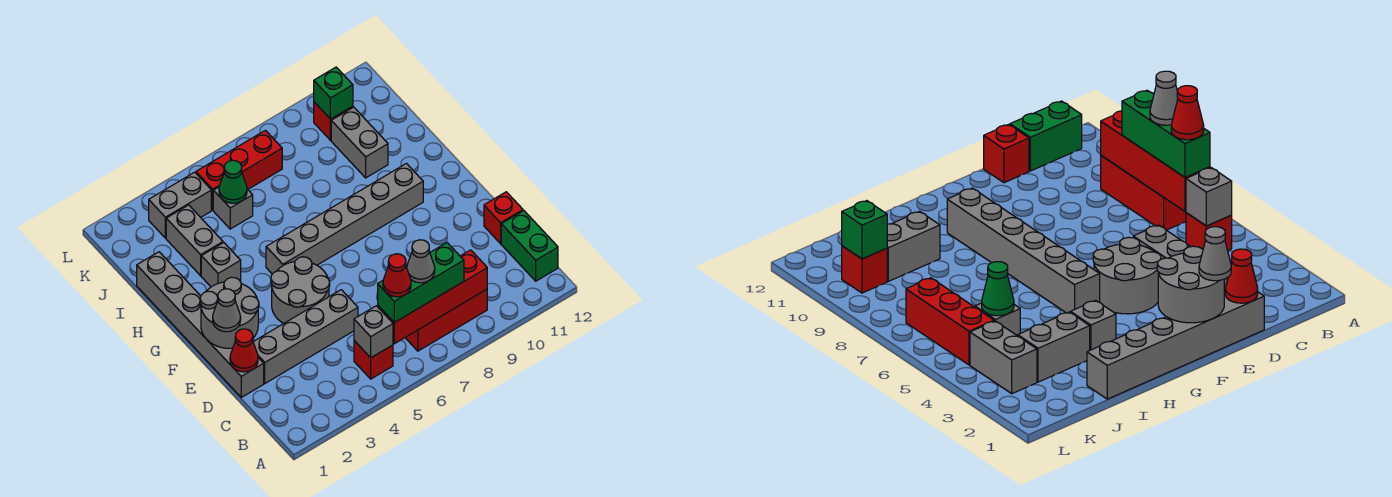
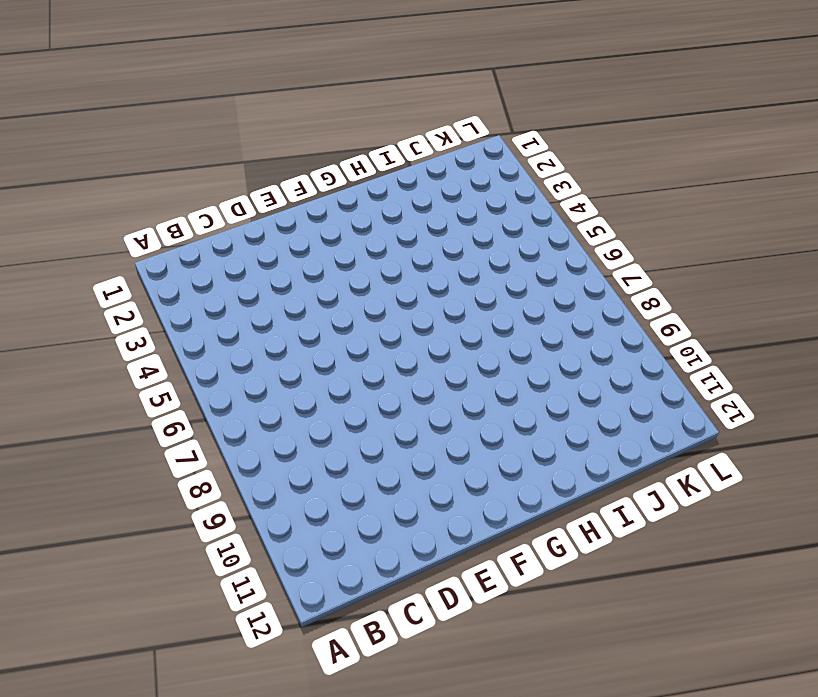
none -> red 1x1 brick [354,341,393,379]
none -> red 1x3 brick [405,289,487,351]
none -> green 1x2 brick [501,211,558,281]

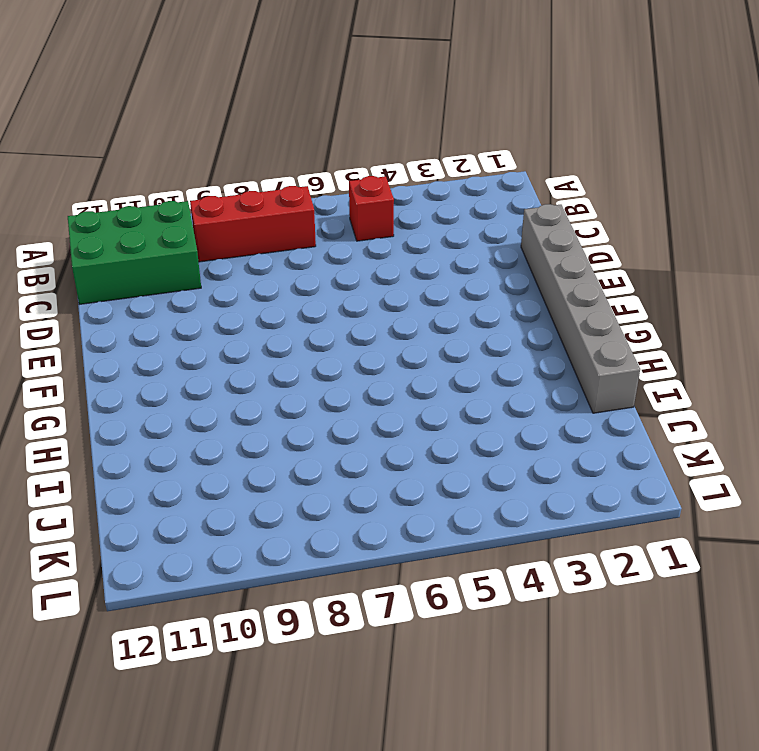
green 2x3 brick [68,201,201,304] -> green 1x2 brick [501,211,558,281]
none -> grey 1x4 brick [253,290,358,383]
none -> red 1x1 brick [484,192,523,244]
none -> grey 2x2 round brick [271,257,330,324]

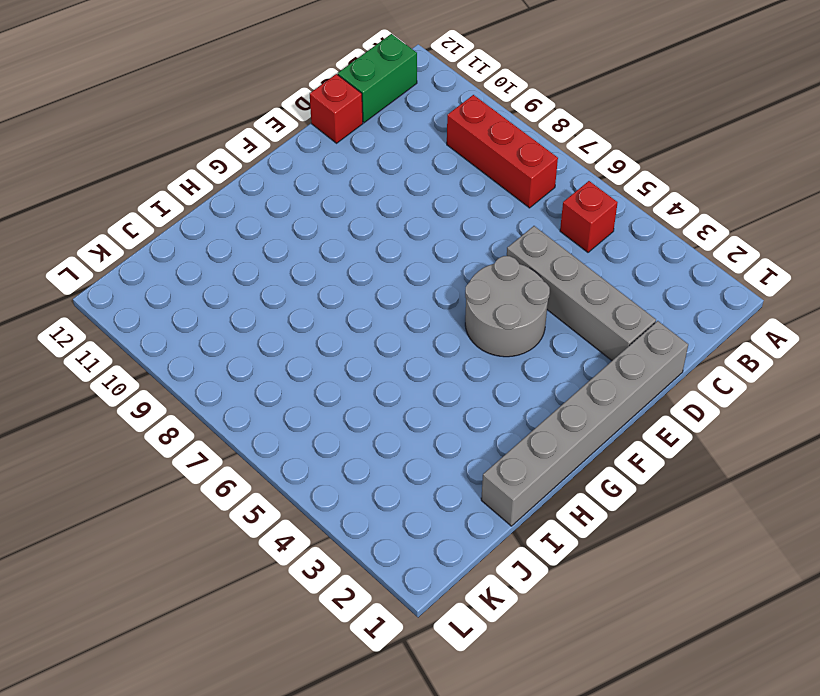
none -> grey 1x6 brick [266,163,423,274]
none -> grey 1x1 brick [201,243,241,287]
none -> grey 1x2 brick [166,205,223,276]

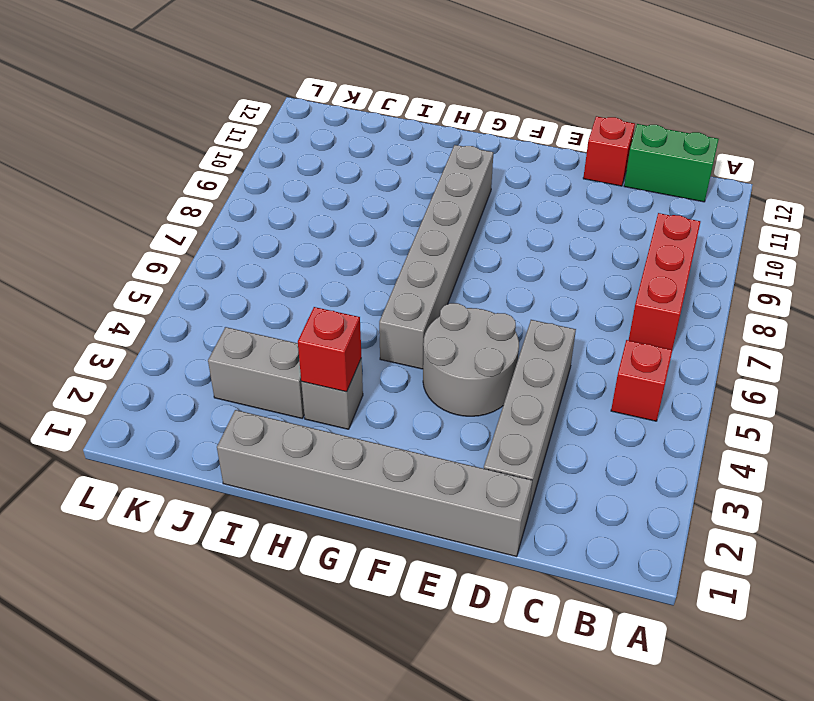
red 1x1 brick [298,307,361,392] -> red 1x1 brick moved to [314,102,353,140]
none -> grey 1x2 brick [331,107,388,178]
none -> grey 1x1 brick [213,187,253,229]
none -> grey 1x2 brick [149,172,211,238]

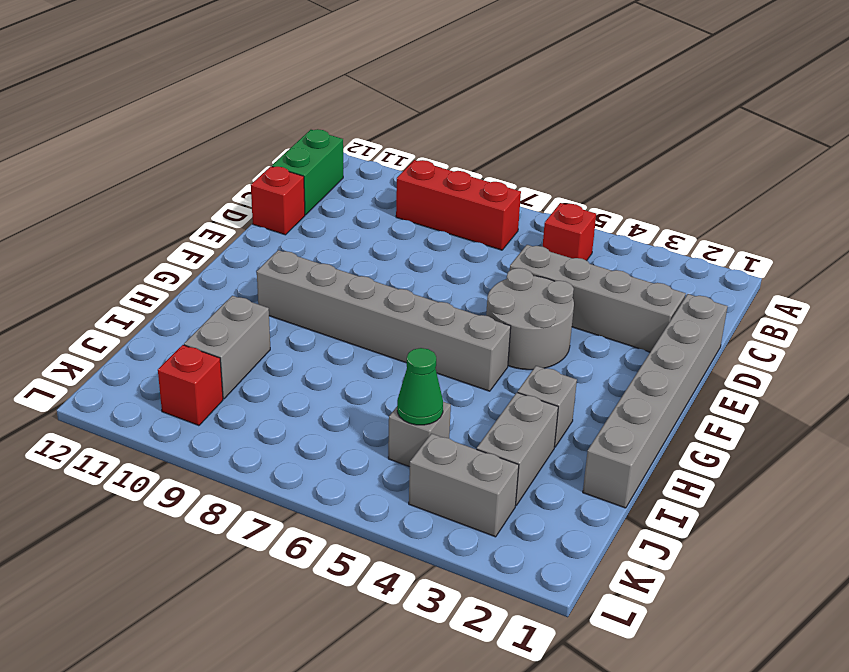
none -> red 1x3 brick [196,130,282,210]
none -> grey 1x1 brick [354,306,393,358]
none -> red 1x4 brick [378,250,487,344]

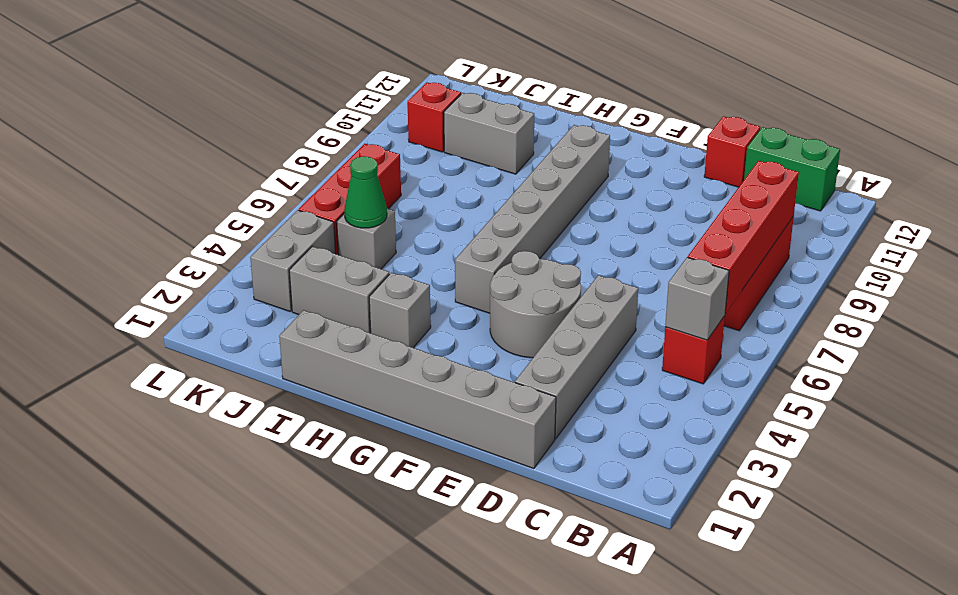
none -> red 1x1 cone [230,329,258,372]
none -> grey 2x2 round brick [200,277,259,348]
none -> green 1x1 brick [314,67,353,119]

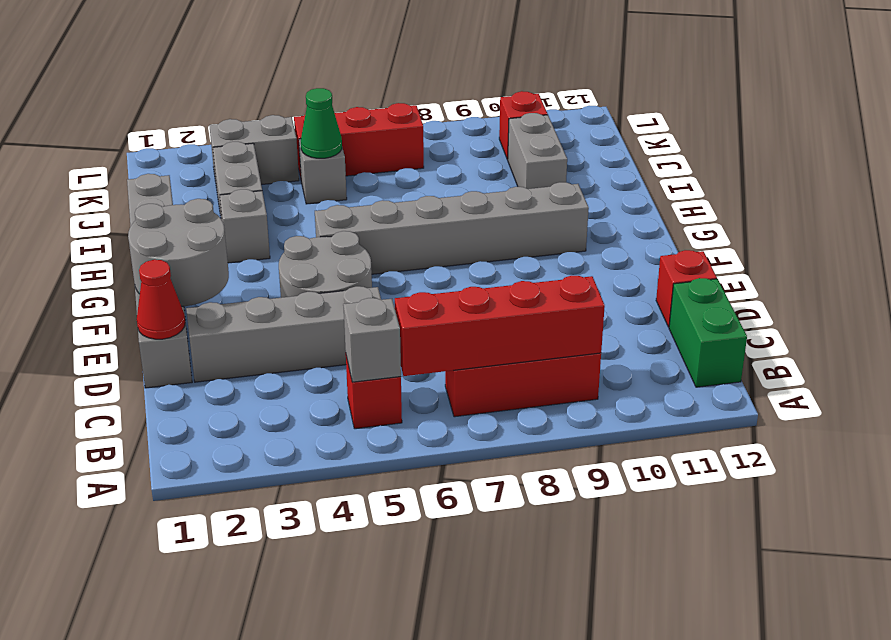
none -> green 1x1 brick [314,67,353,119]
none -> green 1x3 brick [378,243,464,322]
none -> grey 1x1 cone [213,289,241,332]

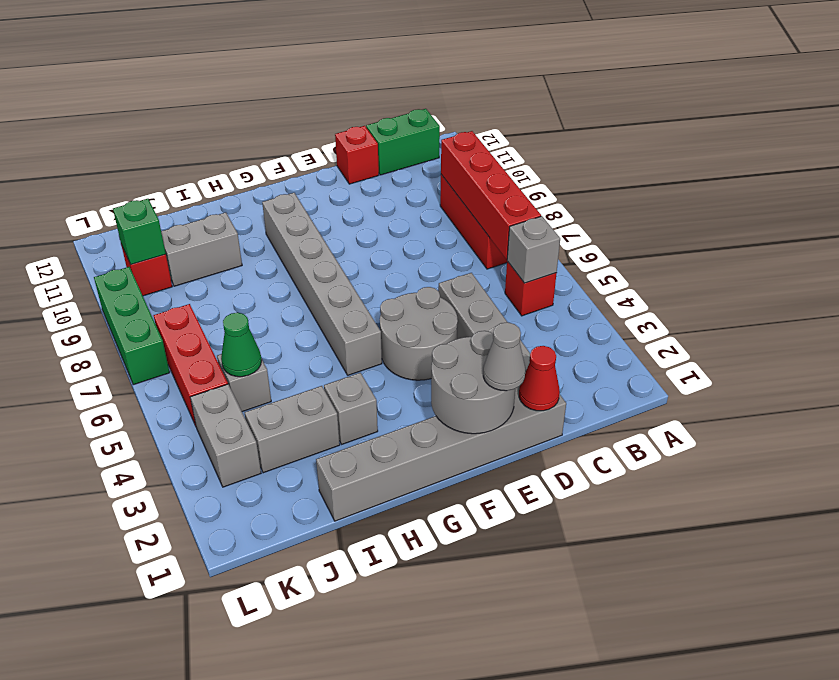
green 1x3 brick [94,267,170,385] -> green 1x3 brick moved to [378,243,464,322]
none -> red 1x1 cone [383,254,411,297]
none -> grey 1x1 cone [407,240,435,283]

